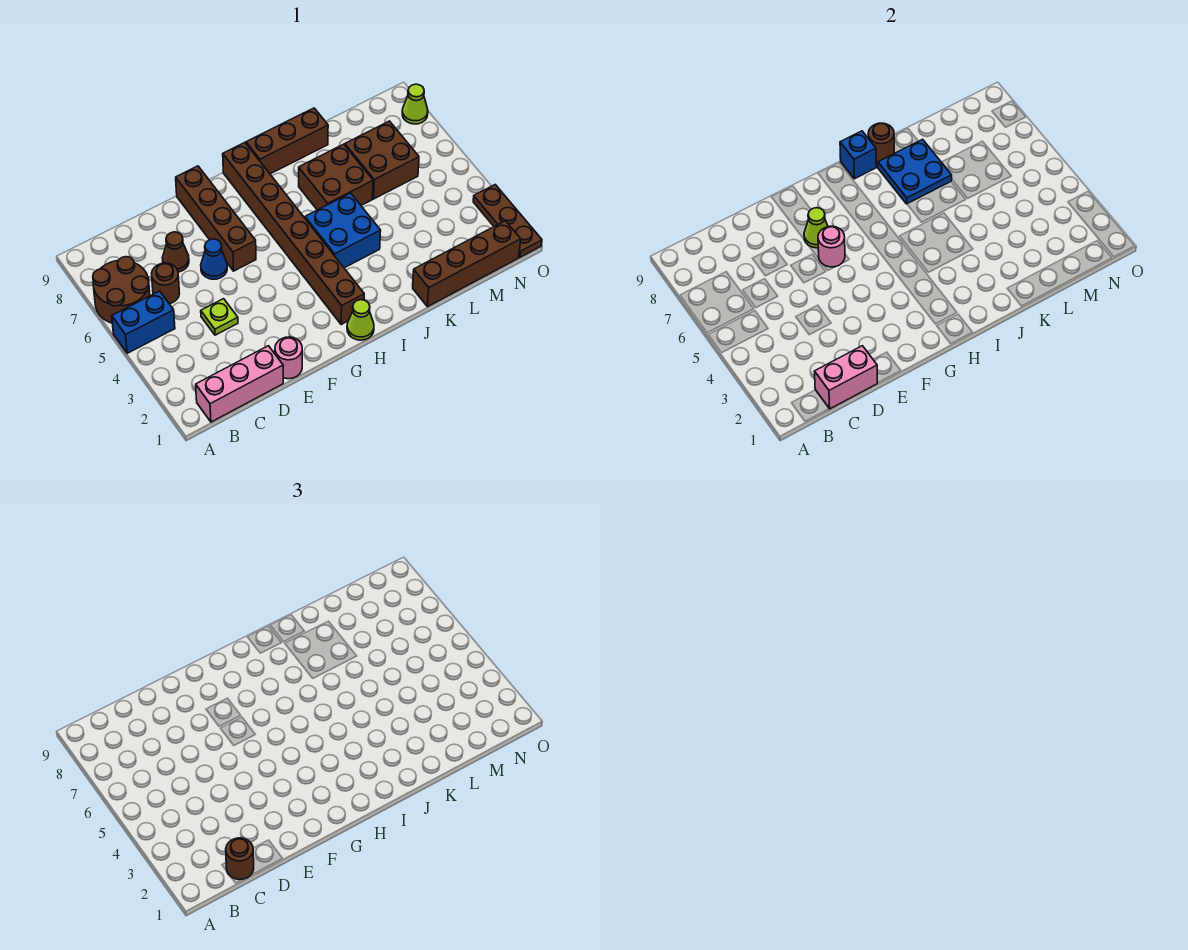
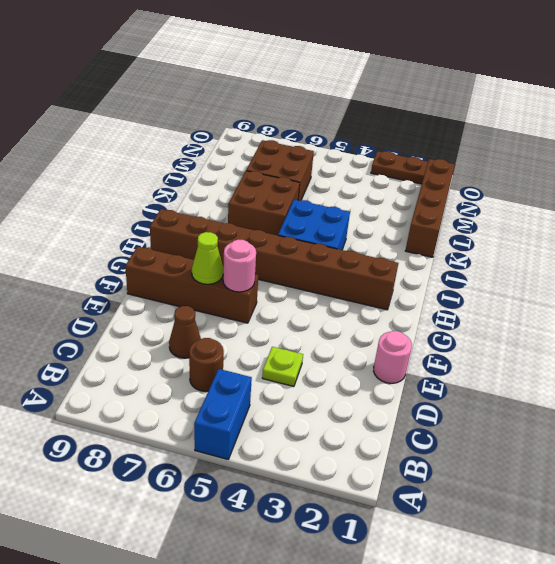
none -> brown 2x2 round brick [93,257,150,323]
none -> pink 1x3 brick [196,346,283,422]
none -> blue 1x1 cone [201,239,227,279]

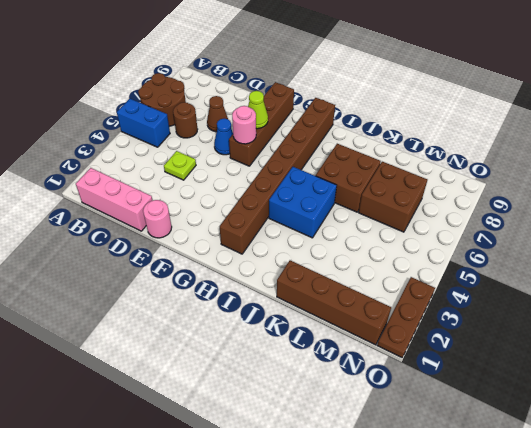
none -> lime 1x1 cone [347,300,374,340]
none -> brown 1x3 brick [246,108,328,174]
none -> lime 1x1 cone [402,84,428,124]

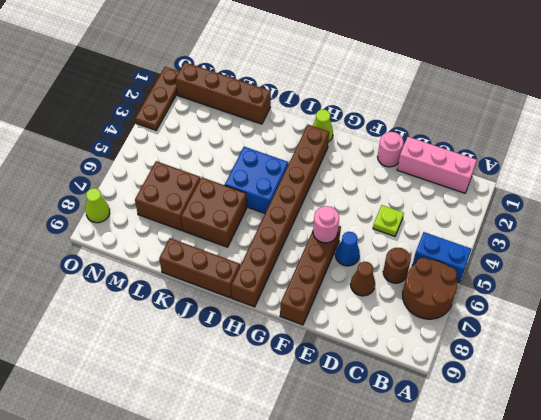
none -> pink 1x2 brick [814,346,877,409]
none -> lime 1x1 cone [804,208,828,248]
none -> blue 1x1 brick [840,131,876,179]

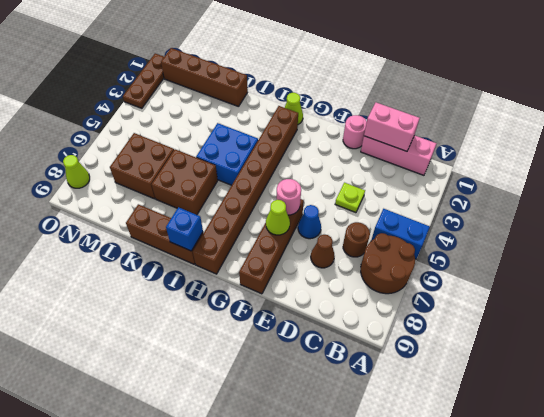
none -> blue 2x2 plate [878,139,952,204]
none -> brown 1x1 round brick [868,123,894,163]
none -> brown 1x1 round brick [226,838,254,880]

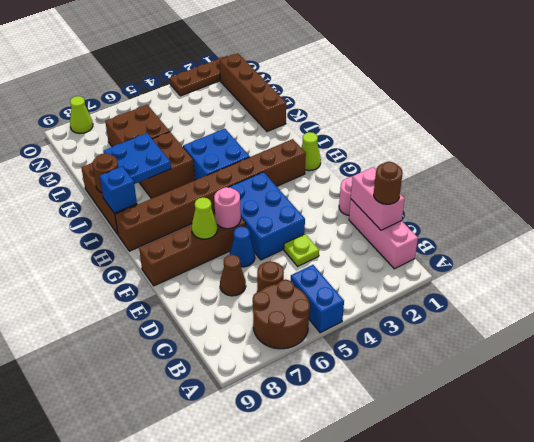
blue 2x3 brick [229,172,305,260] -> none

